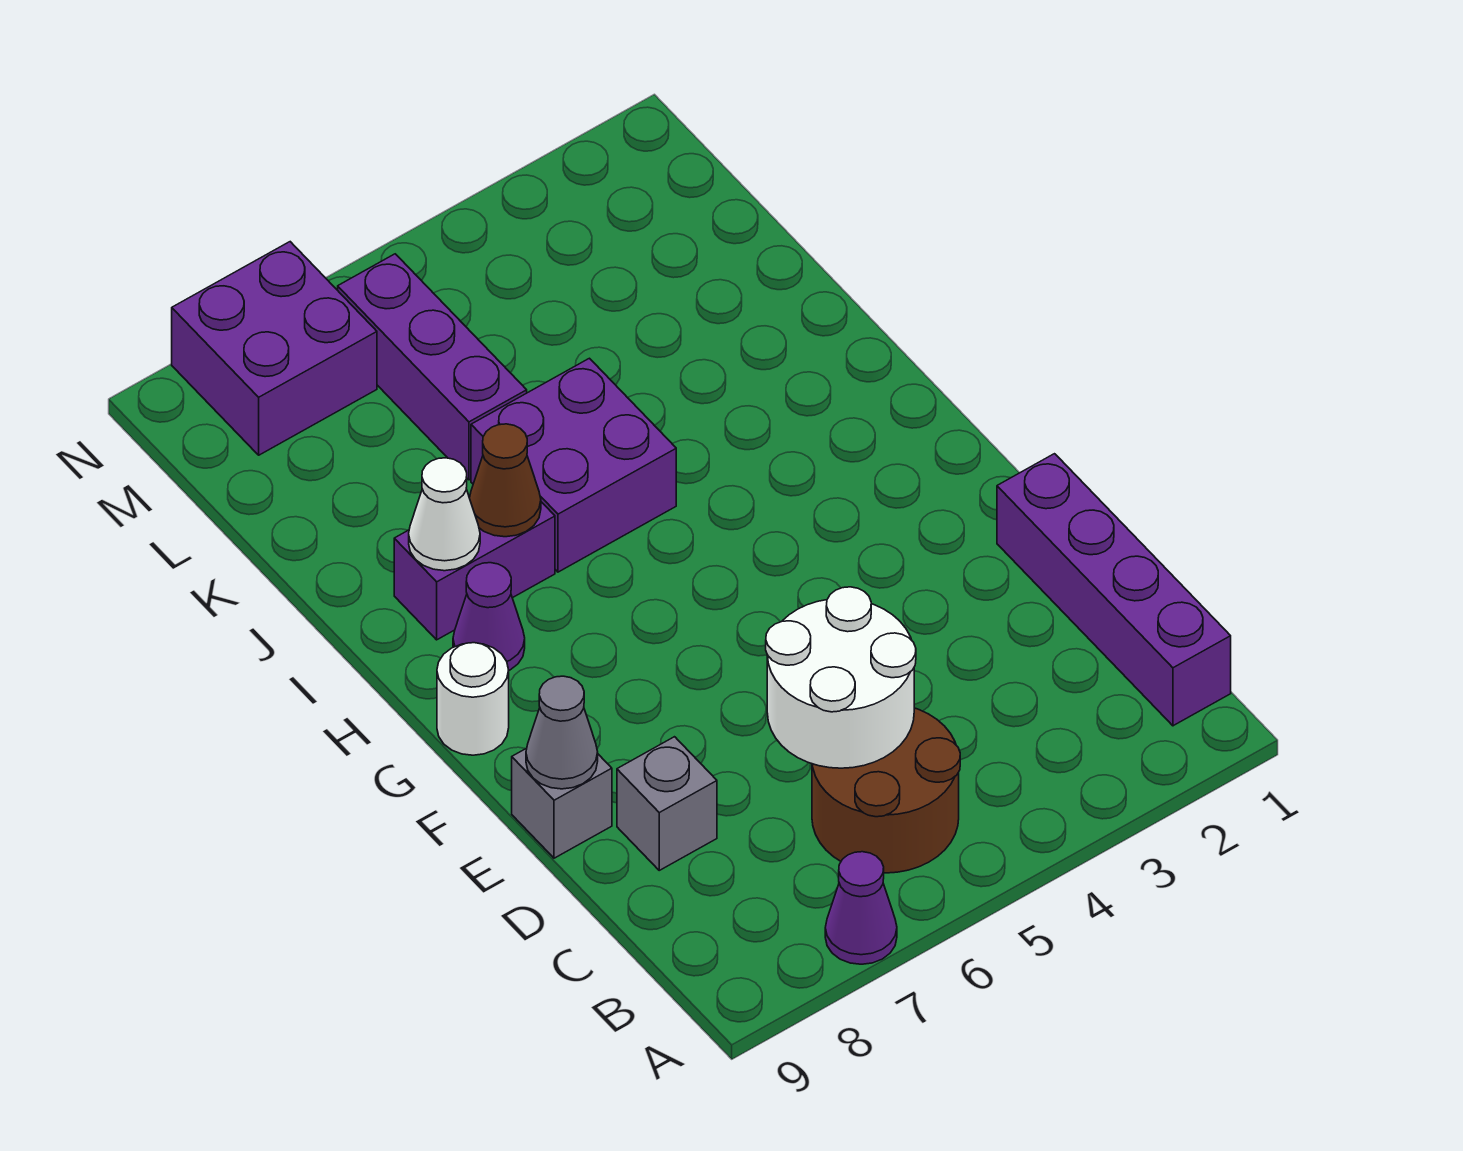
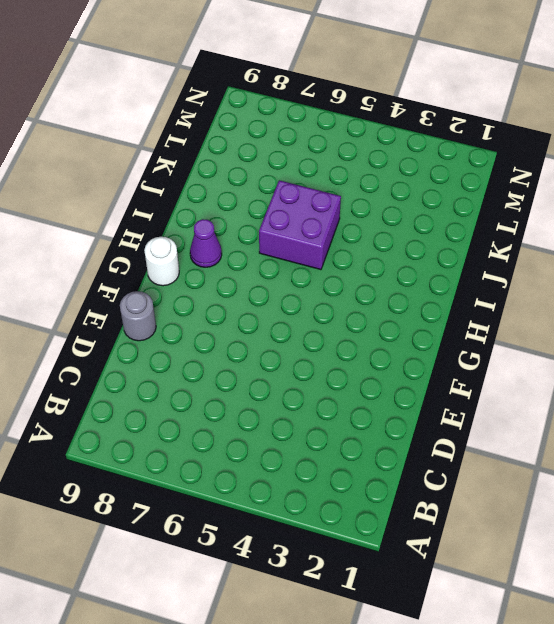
grey 1x1 round brick [120,291,156,341] -> grey 1x1 brick [512,748,612,858]
none -> purple 1x1 cone [825,852,897,964]
none -> purple 1x4 brick [997,454,1231,726]
none -> brown 2x2 round brick [812,708,960,873]

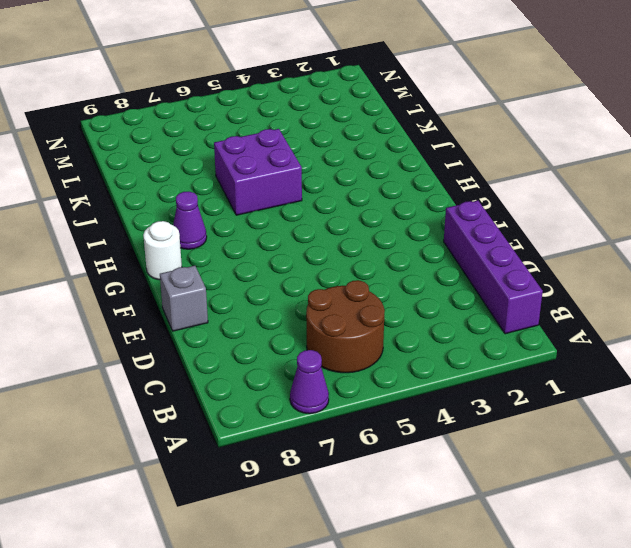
none -> grey 1x1 brick [617,737,717,870]
none -> purple 1x2 brick [394,496,555,640]
none -> purple 1x3 brick [338,254,527,480]

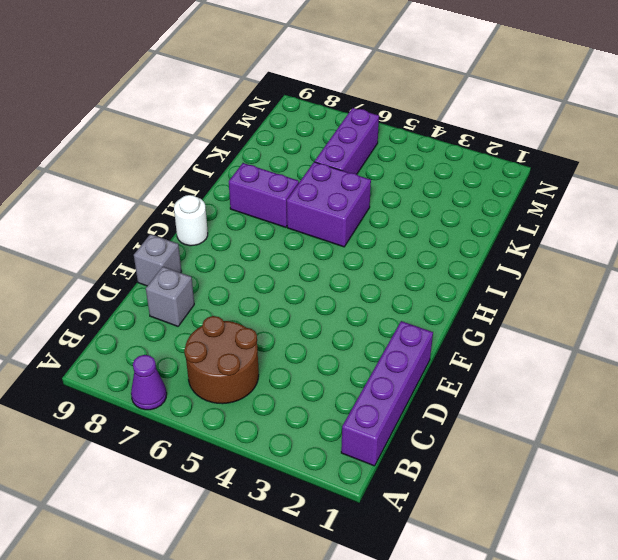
none -> purple 1x1 cone [453,563,525,670]
none -> purple 2x2 brick [172,242,377,455]
none -> white 2x2 round brick [766,587,916,768]

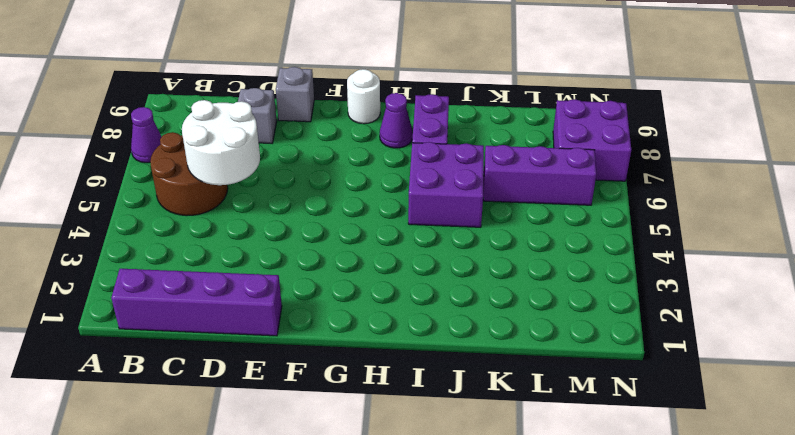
none -> grey 1x1 cone [526,676,598,789]
none -> brown 1x1 cone [470,424,541,537]
none -> white 1x1 cone [409,458,480,571]

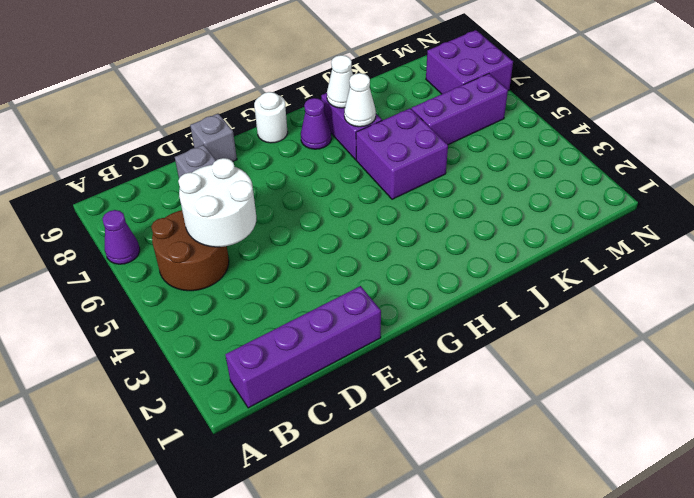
white 1x1 cone [344,73,376,127] -> brown 1x1 cone [470,424,541,537]
none -> grey 1x1 cone [526,676,598,789]

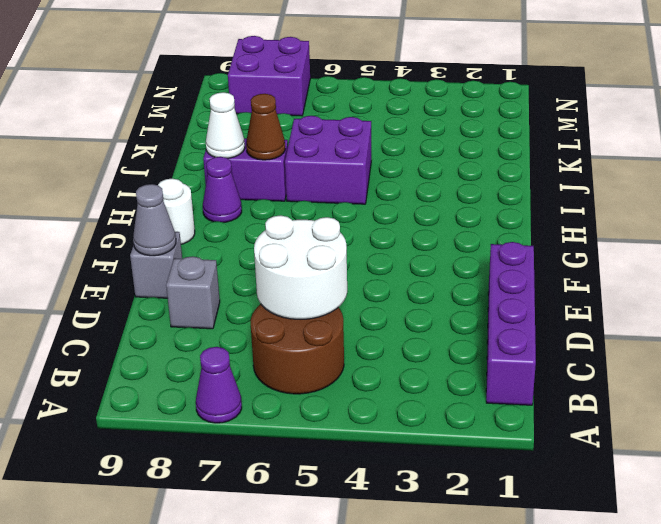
none -> purple 1x3 brick [338,254,527,480]

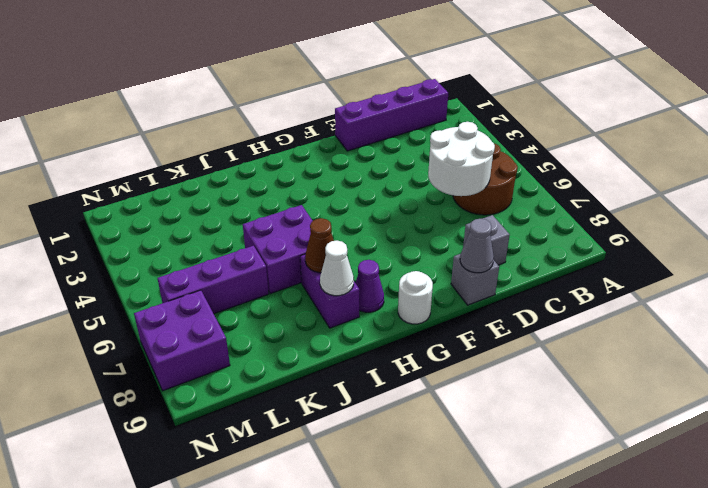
none -> purple 1x1 cone [825,852,897,964]

